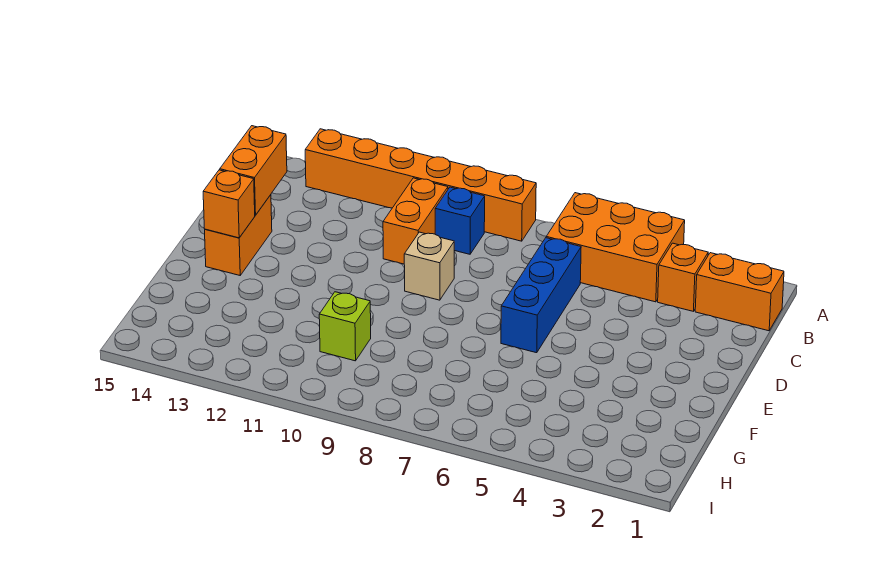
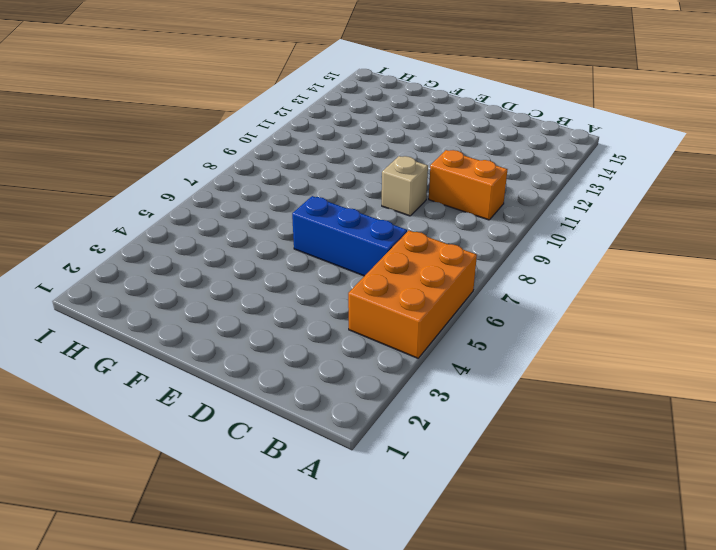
none -> orange 1x6 brick [305,129,536,241]
none -> orange 1x2 brick [695,253,784,331]
none -> orange 1x1 brick [658,243,708,311]

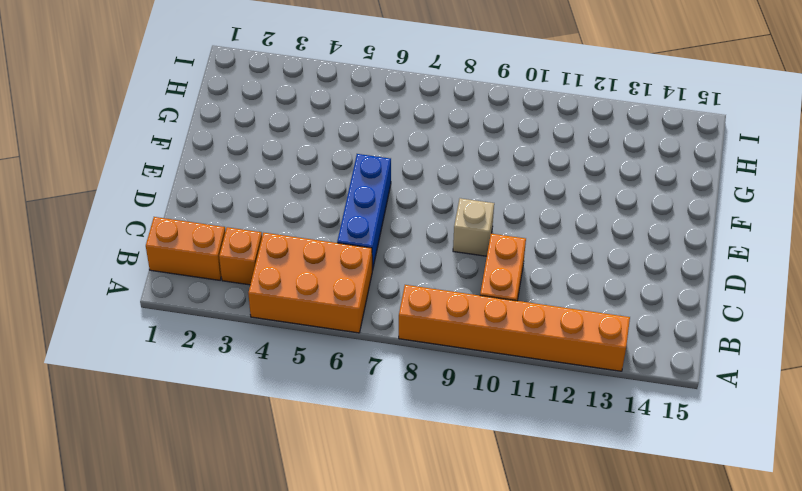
none -> blue 1x1 brick [435,187,485,254]
none -> orange 1x2 brick [205,195,272,275]
none -> lime 1x1 brick [319,292,371,361]

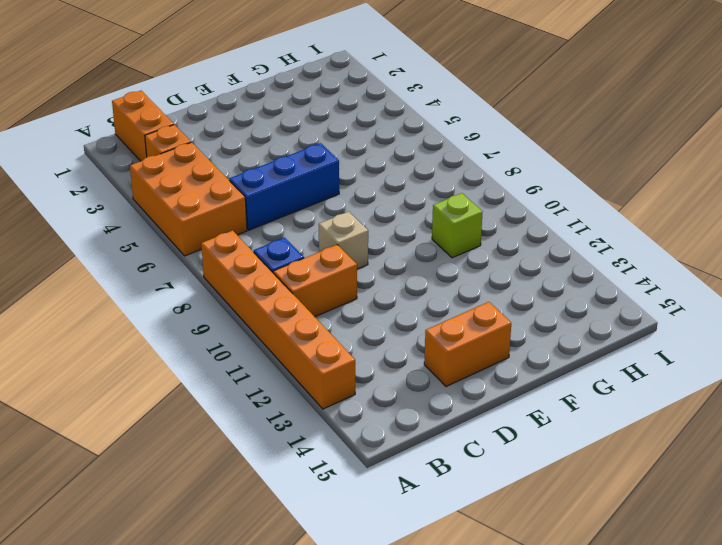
none -> orange 1x2 brick [220,126,287,215]
none -> orange 1x1 brick [203,170,255,238]

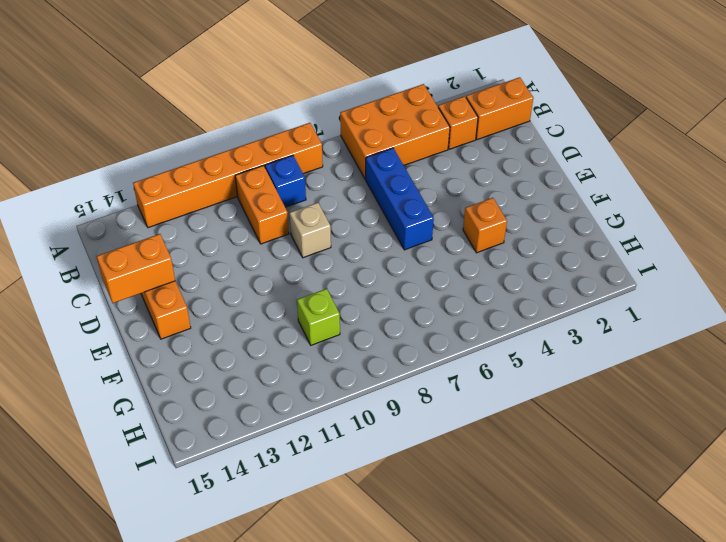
orange 1x2 brick [97,234,175,303] -> orange 1x2 brick turned to [220,126,287,215]
orange 1x1 brick [463,198,507,253] -> orange 1x1 brick moved to [203,170,255,238]

